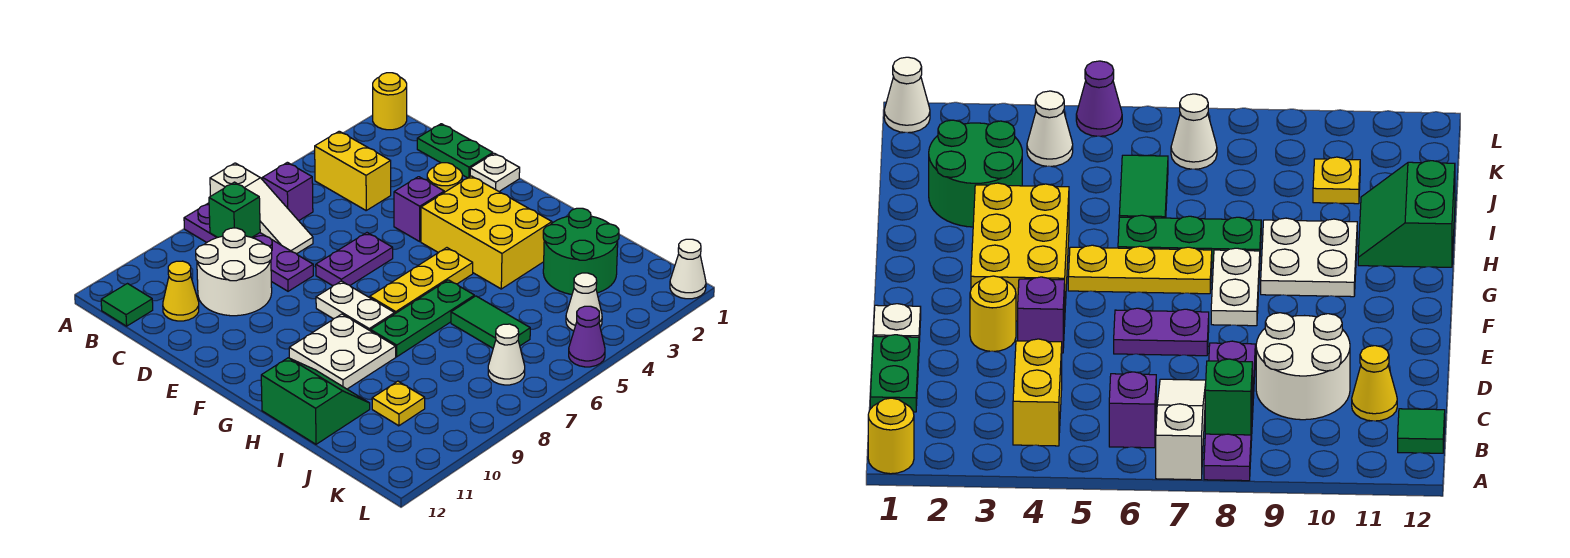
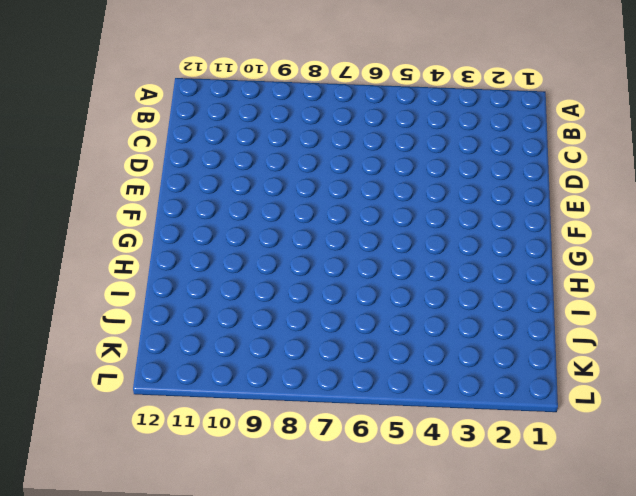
none -> yellow 1x1 round brick [373,73,407,130]
none -> white 1x3 slope [210,163,313,254]
none -> purple 1x4 plate [184,203,313,291]

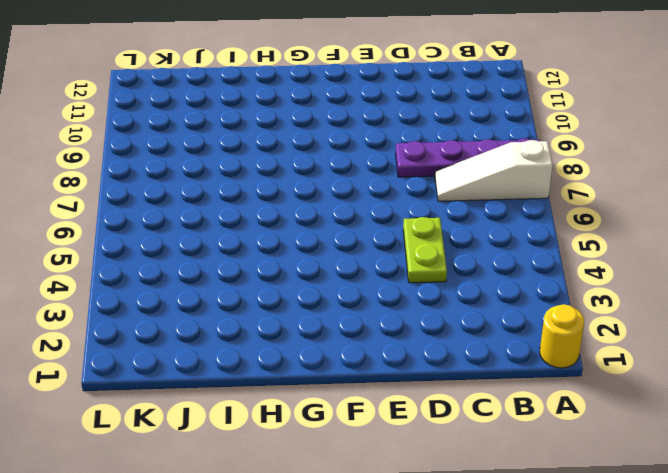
lime 1x2 plate [403,217,447,283] -> none
none -> yellow 1x2 brick [315,131,391,210]
none -> purple 1x1 brick [262,162,313,221]
none -> green 1x1 tile [101,284,153,326]

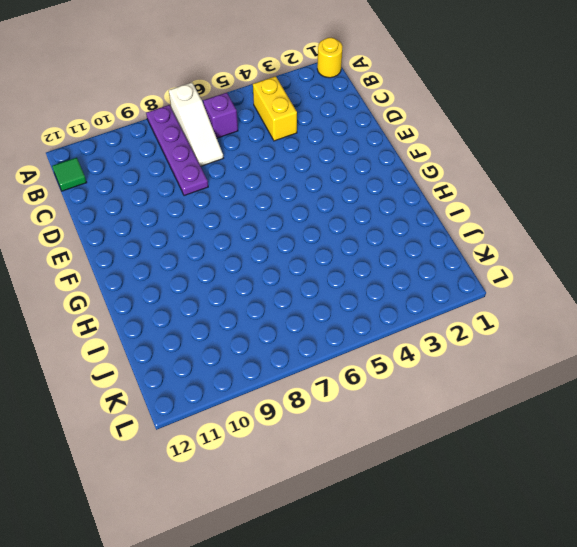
none -> green 1x2 plate [417,124,493,178]
none -> white 2x2 round brick [196,228,272,316]
none -> yellow 1x1 cone [163,261,199,321]

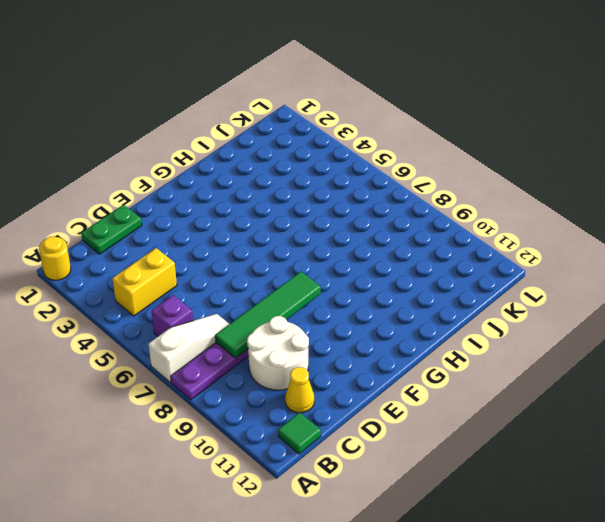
green 1x4 tile [215,272,321,358] -> none
none -> white 1x1 plate [470,153,520,191]
none -> yellow 1x1 round brick [427,163,462,192]
none -> purple 1x1 brick [394,177,444,241]

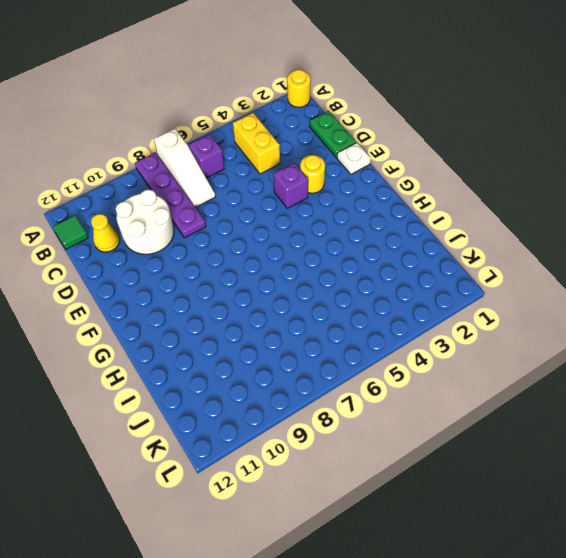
none -> purple 1x2 plate [316,233,393,286]
none -> yellow 2x3 brick [421,176,552,289]
none -> white 1x2 plate [316,281,395,331]

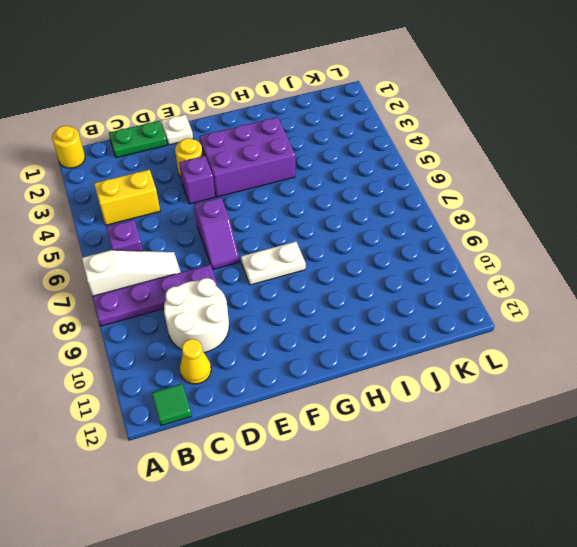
purple 1x2 slope [194,198,240,270] -> purple 1x2 plate [316,233,393,286]
purple 2x3 brick [199,117,295,197] -> yellow 2x3 brick [421,176,552,289]
none -> yellow 1x3 plate [370,248,473,314]
none -> white 2x2 plate [289,314,396,389]
none -> green 1x3 plate [371,280,474,357]

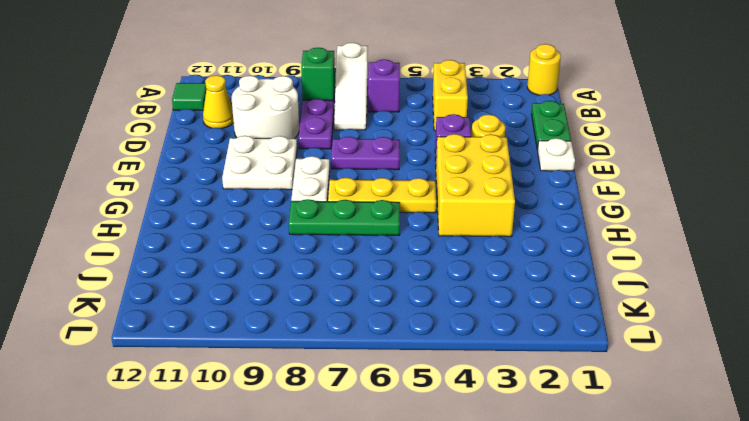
white 2x2 plate [222,136,297,190] -> white 2x2 plate moved to [289,314,396,389]
none -> green 2x2 slope [261,358,370,444]
none -> green 2x2 round brick [543,208,619,294]
none -> green 1x2 tile [451,296,530,348]

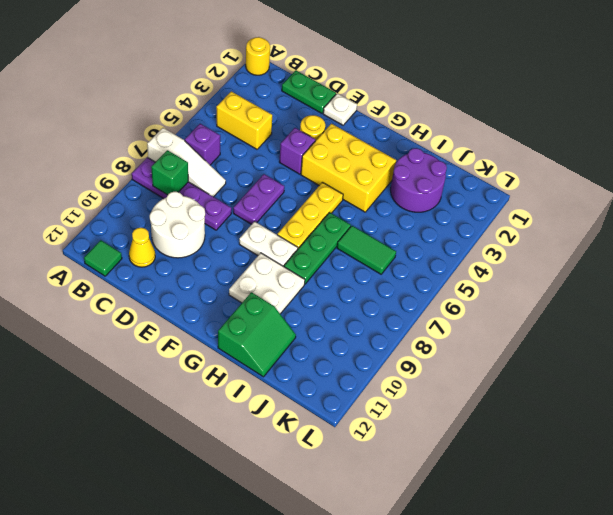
green 2x2 slope [218,292,296,377] -> green 2x2 slope turned to [261,358,370,444]
purple 2x2 round brick [391,148,447,212] -> green 2x2 round brick [543,208,619,294]
none -> yellow 1x1 plate [372,381,425,426]
none -> white 1x1 cone [566,273,602,331]
none -> white 1x1 cone [488,324,525,385]

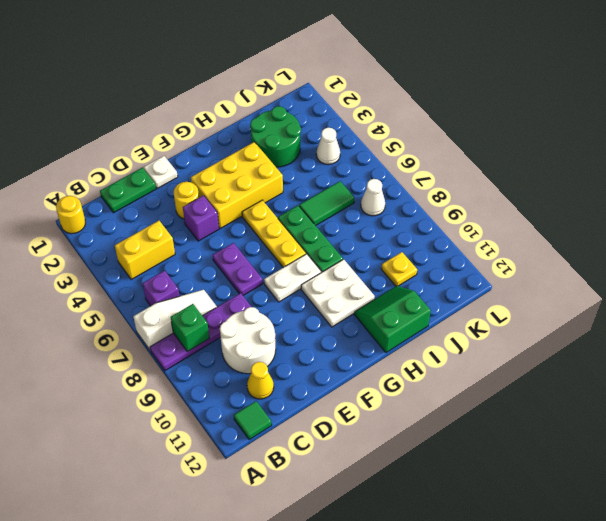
none -> white 1x1 cone [670,239,706,299]
none -> purple 1x1 cone [569,306,605,367]

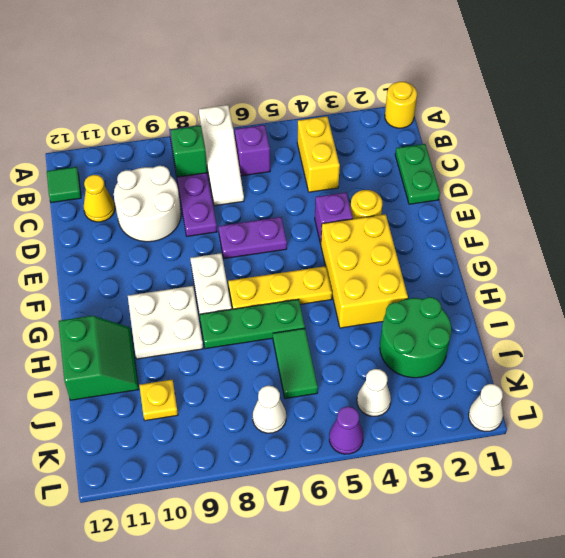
none -> white 1x1 plate [470,153,520,191]

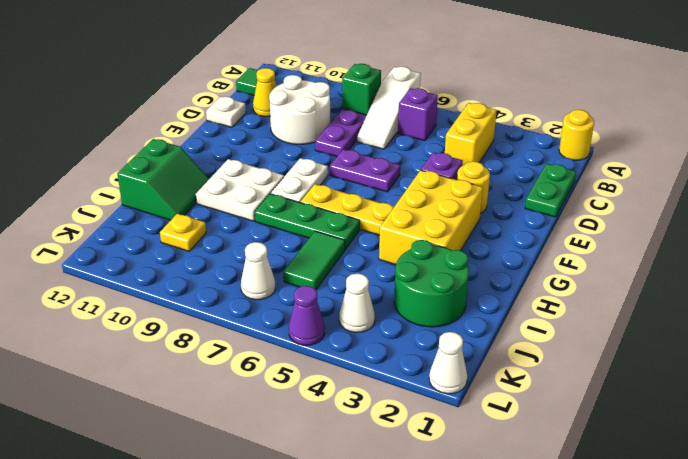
white 1x1 plate [206,97,246,127] -> white 1x1 plate moved to [470,153,520,191]

